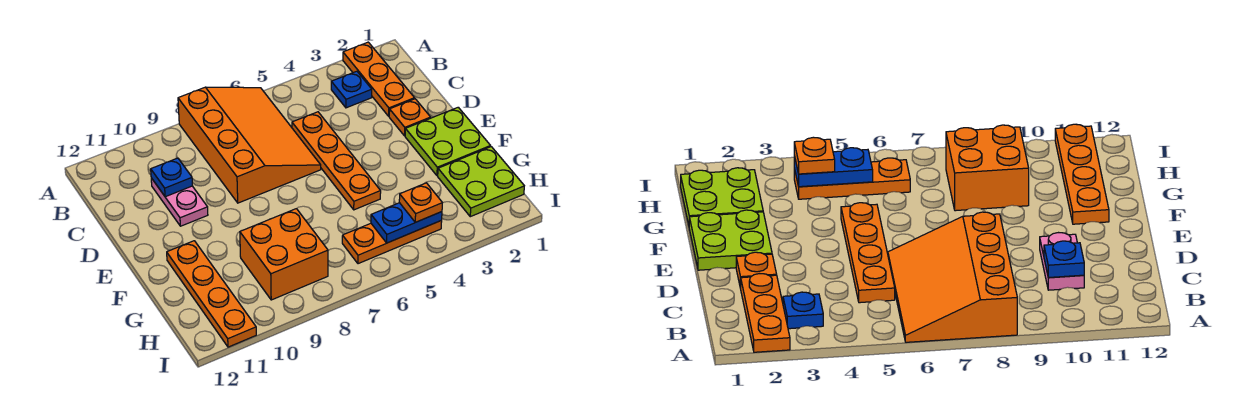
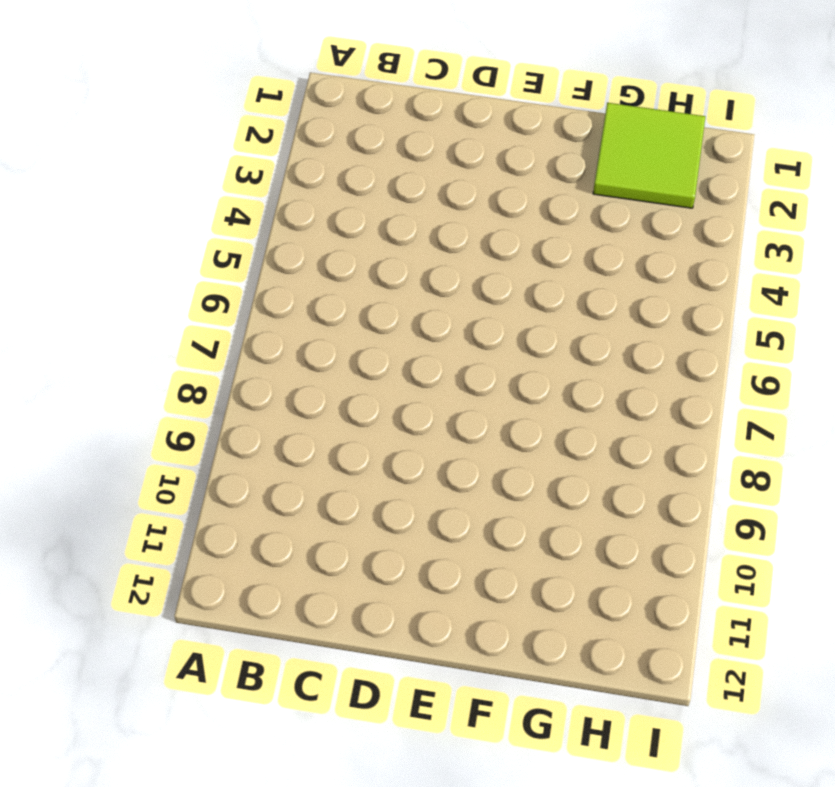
lime 2x2 tile [593,103,705,208] -> lime 2x2 plate [438,147,524,217]
none -> orange 1x3 plate [343,42,415,116]
none -> orange 3x4 slope [178,87,321,203]
none -> blue 1x1 plate [331,71,372,108]

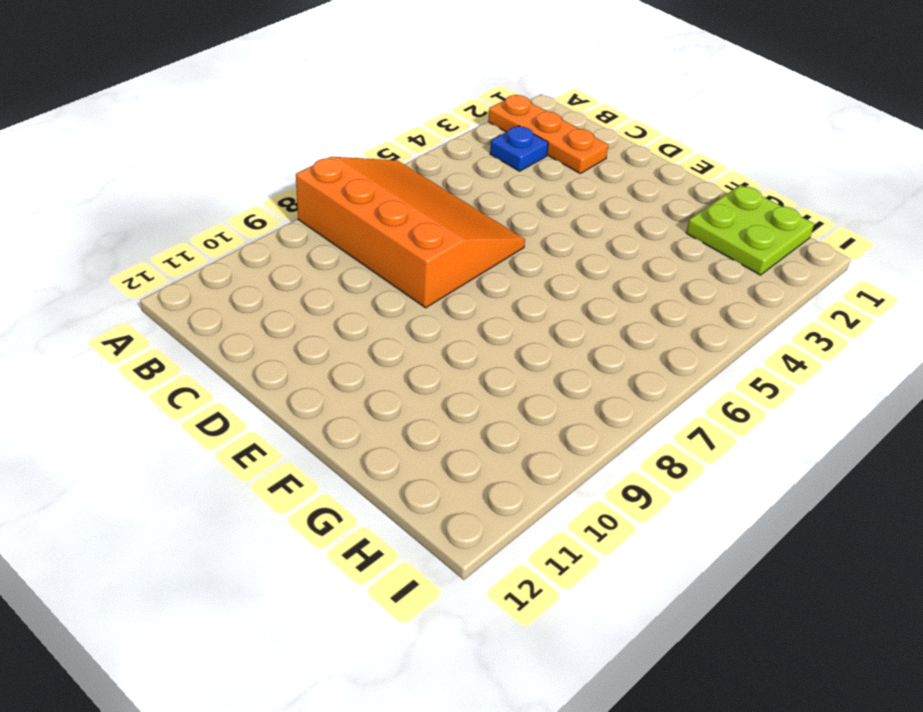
none -> orange 1x4 plate [292,112,381,210]
none -> pink 1x2 plate [151,178,208,226]
none -> orange 1x1 plate [389,99,431,136]

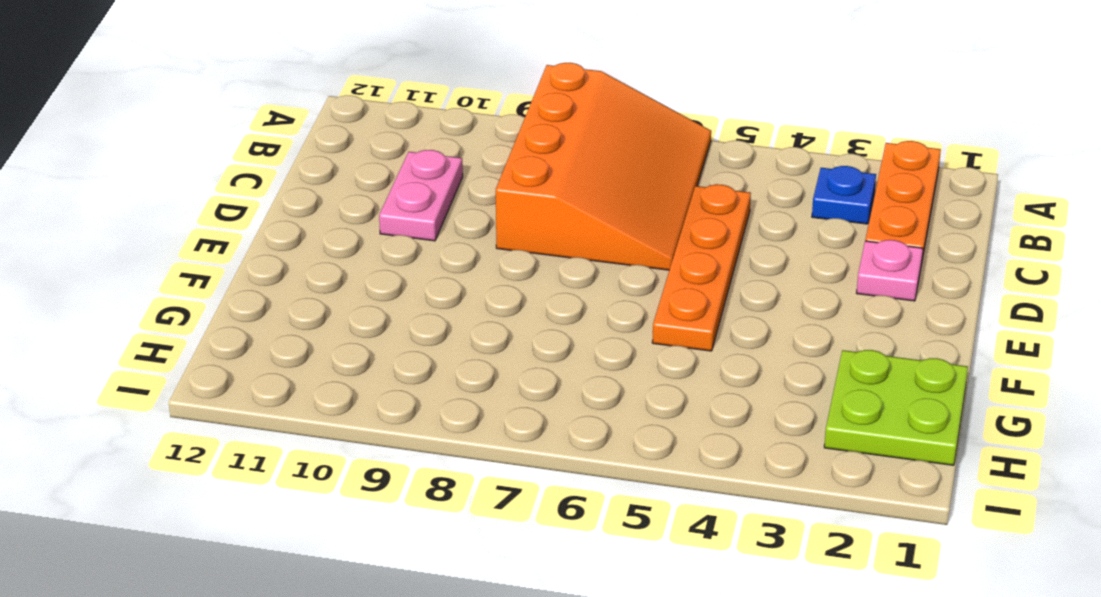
pink 1x1 plate [857,240,923,301] -> orange 1x1 plate [389,99,431,136]
none -> lime 2x2 plate [405,107,491,176]
none -> orange 1x4 plate [167,241,256,347]
none -> orange 2x2 brick [240,209,328,300]

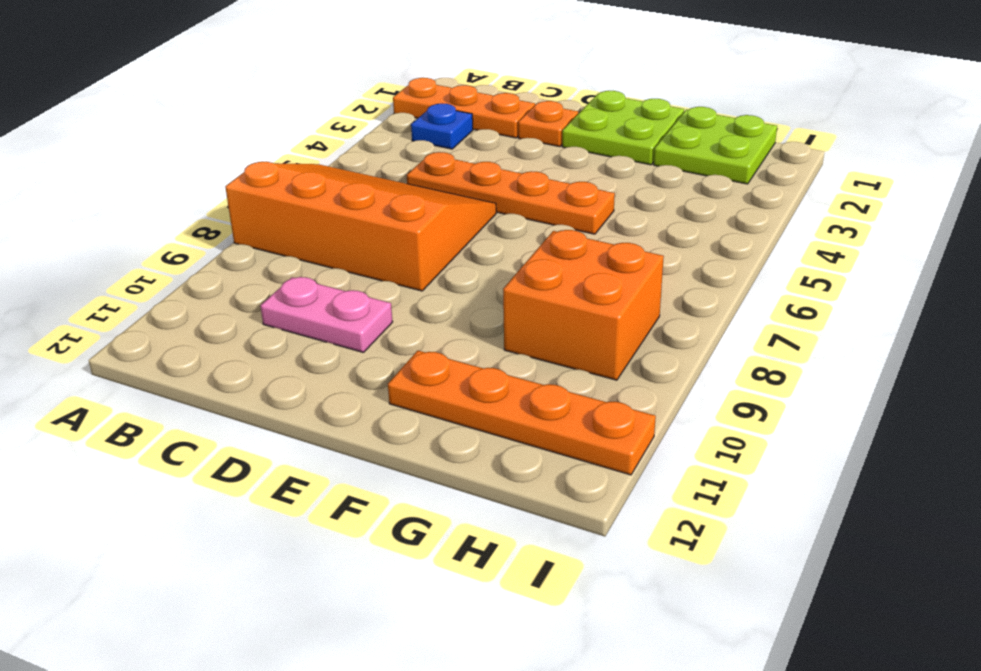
none -> orange 1x3 plate [342,220,442,264]
none -> blue 1x1 plate [151,158,192,197]
none -> blue 1x2 plate [371,203,442,243]

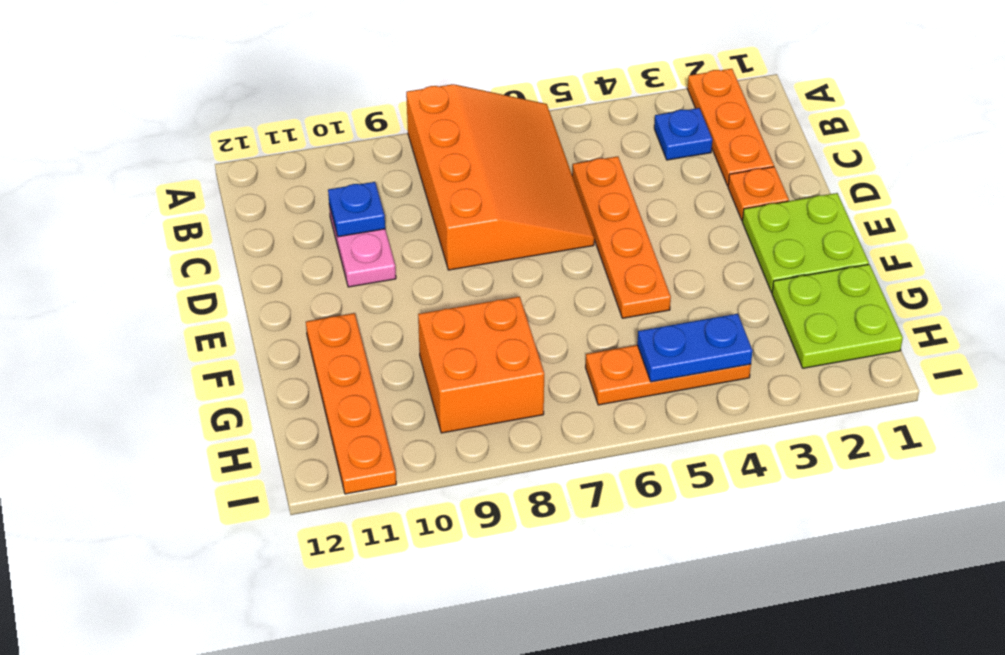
none -> orange 1x1 plate [399,183,442,222]

